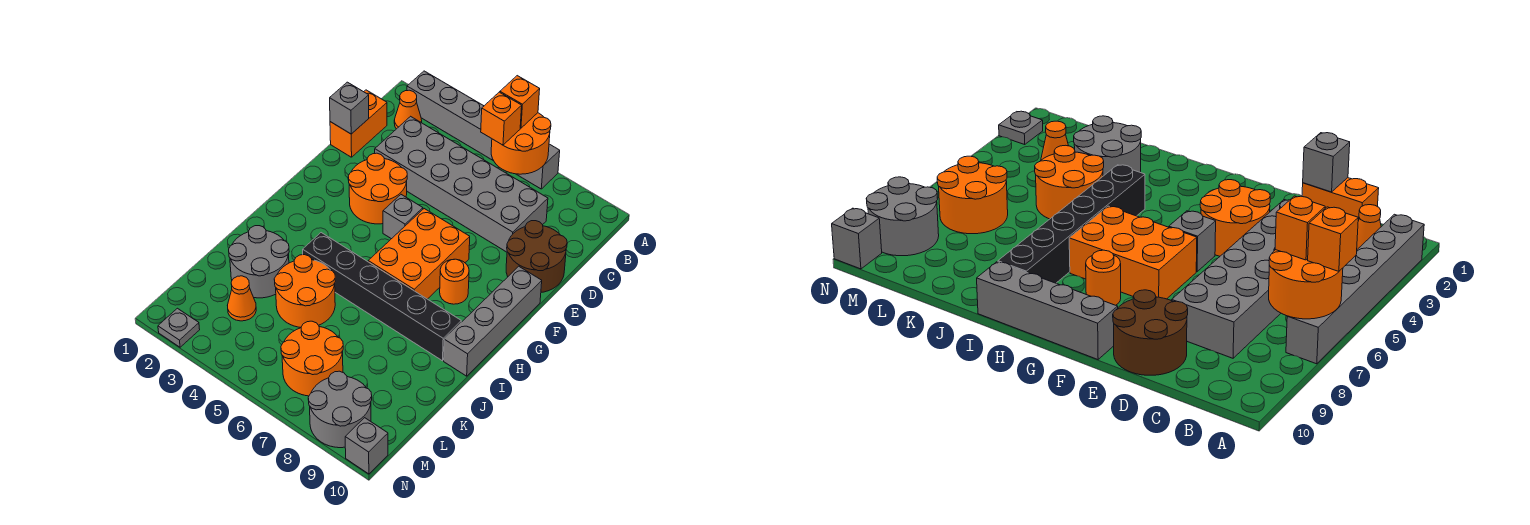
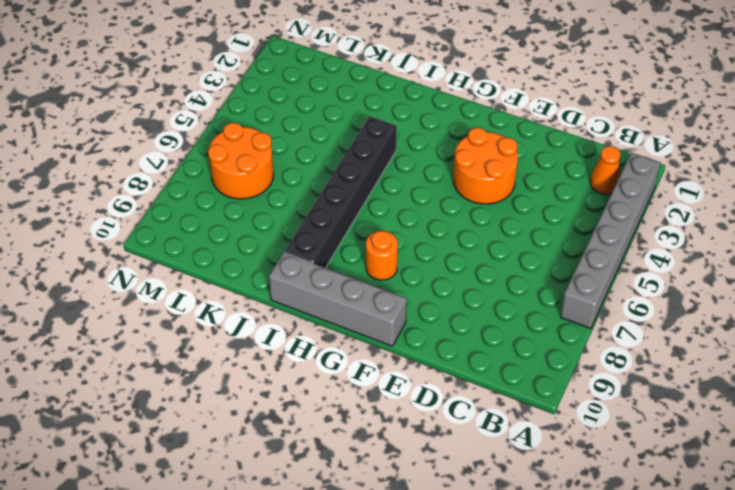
none -> orange 1x2 brick [330,90,387,157]
none -> grey 2x6 brick [375,116,548,252]
none -> brown 2x2 round brick [506,221,567,292]

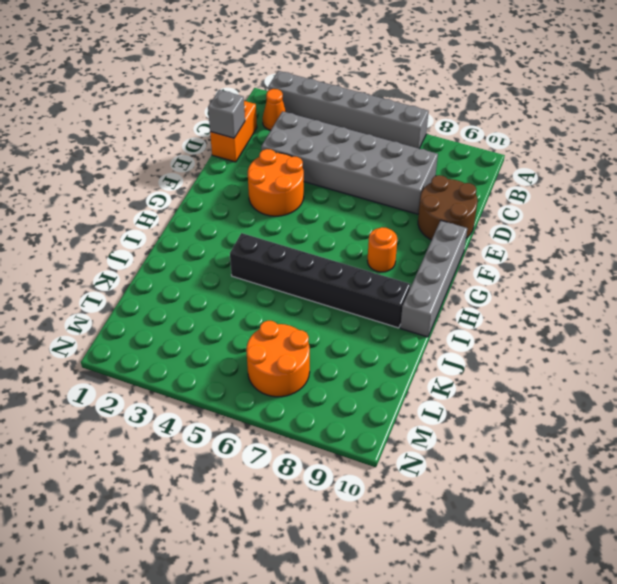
none -> grey 1x1 brick [383,195,423,239]
none -> orange 2x3 brick [368,209,470,299]
none -> grey 2x2 round brick [229,226,289,298]

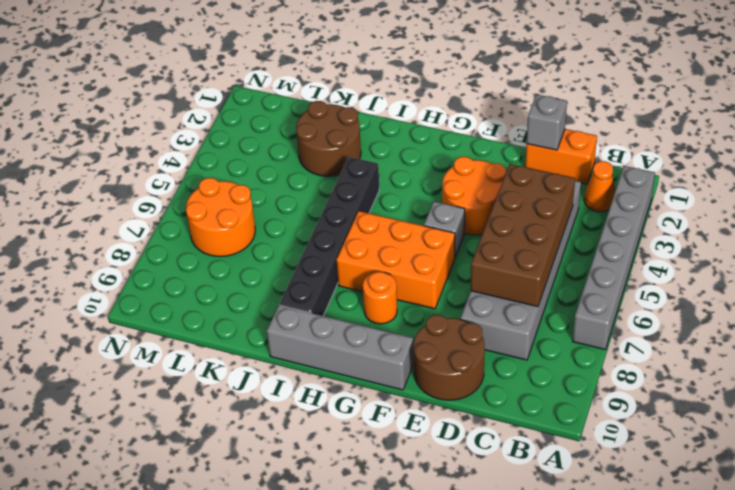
brown 2x4 brick [471,164,575,307] -> none
brown 2x2 round brick [296,101,361,176] -> grey 2x2 round brick [229,226,289,298]
none -> orange 2x2 round brick [274,255,336,327]
none -> orange 1x1 cone [227,276,256,321]
none -> grey 2x2 round brick [308,371,372,448]

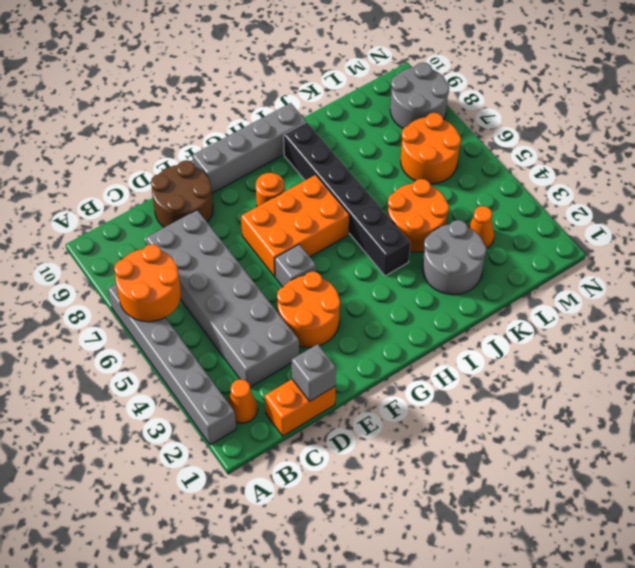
none -> grey 1x1 plate [158,308,200,347]
none -> grey 1x1 brick [345,418,388,474]
none -> orange 1x1 brick [500,76,540,128]

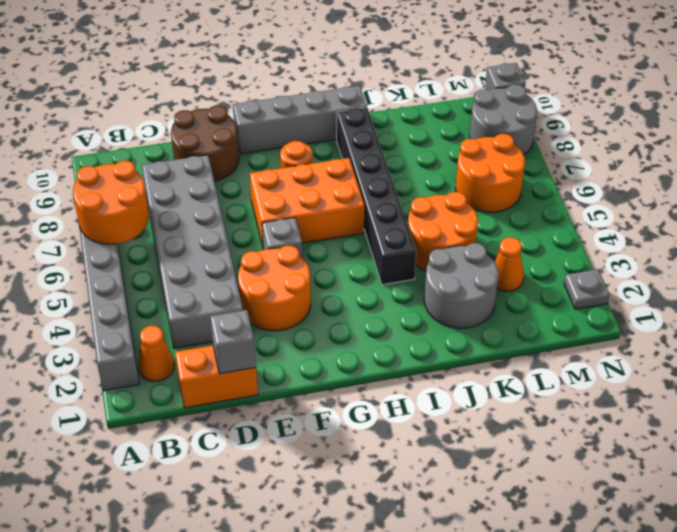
none -> orange 1x1 brick [500,76,540,128]
none -> orange 1x1 brick [481,92,522,145]

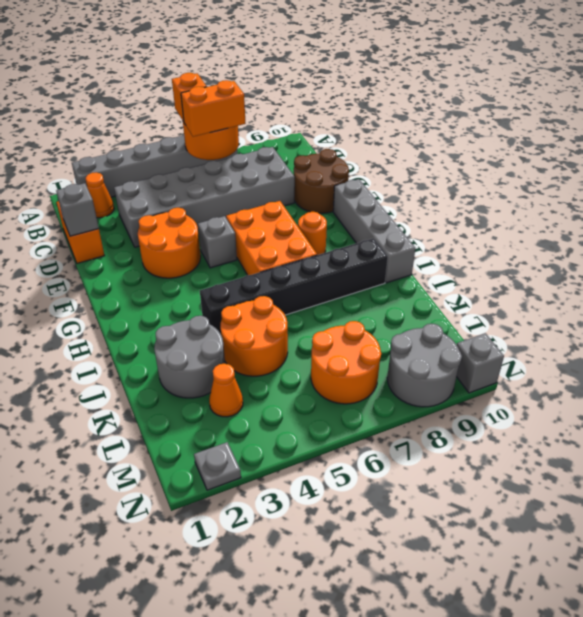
orange 1x2 brick [181,80,246,137] -> orange 1x1 brick [481,92,522,145]

